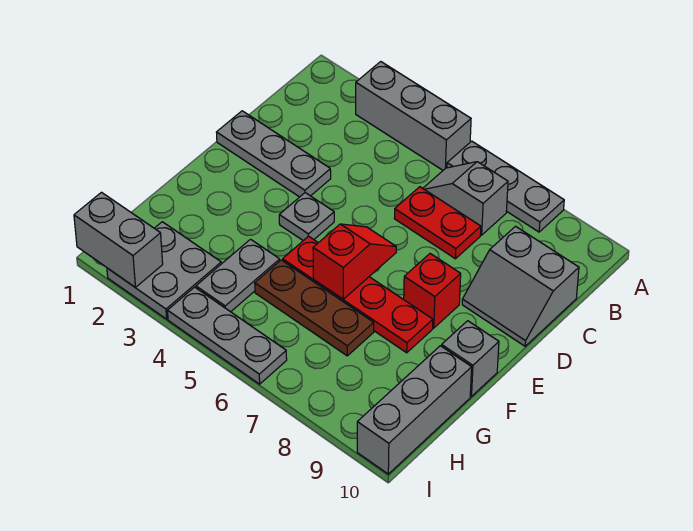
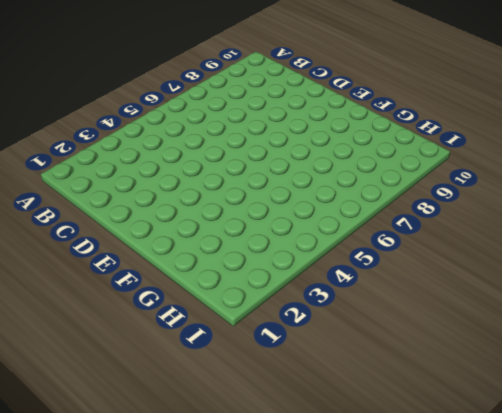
none -> grey 1x3 brick [356,62,471,170]
none -> grey 1x3 plate [447,141,564,232]
none -> grey 1x2 slope [423,162,508,235]

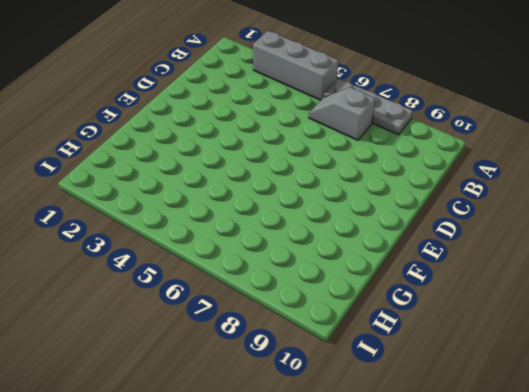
none -> red 1x2 plate [394,187,481,259]
none -> grey 2x2 slope [462,226,579,346]
none -> grey 1x3 plate [216,111,331,197]

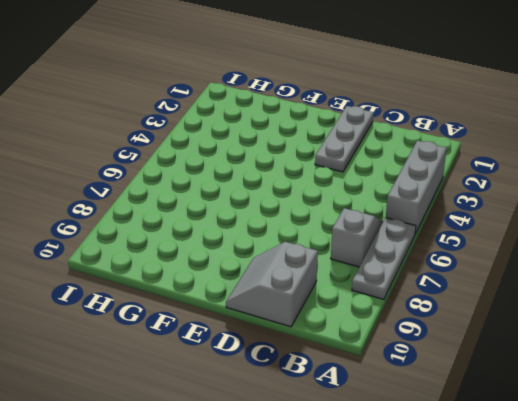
none -> red 1x2 plate [394,187,481,259]
none -> grey 1x1 plate [279,193,334,241]
none -> red 1x1 brick [404,254,461,328]

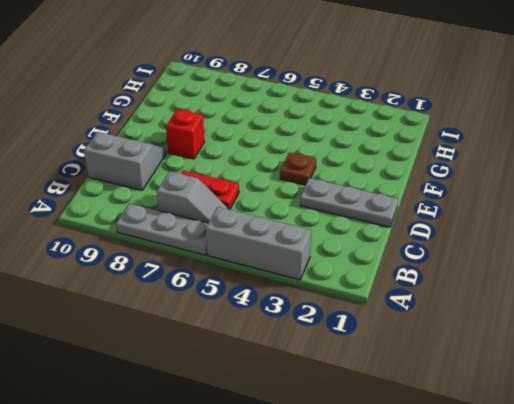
brown 1x1 plate [280,152,316,185] -> grey 1x1 plate [279,193,334,241]
none -> red 1x4 plate [283,236,433,353]
none -> grey 1x1 brick [442,321,499,397]
none -> grey 1x2 plate [196,239,280,312]

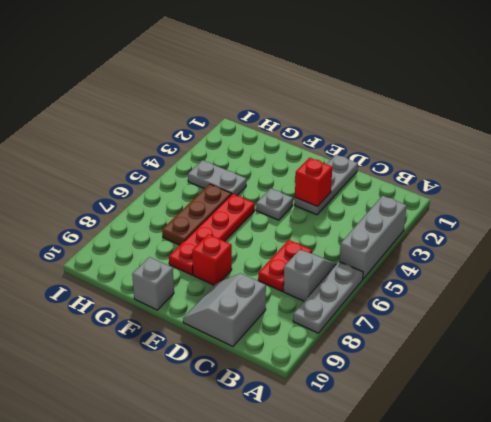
red 1x1 brick [295,158,332,207] -> none
none -> grey 1x3 brick [357,346,472,474]
none -> grey 2x2 plate [107,222,221,319]
none -> grey 1x3 plate [168,287,287,384]

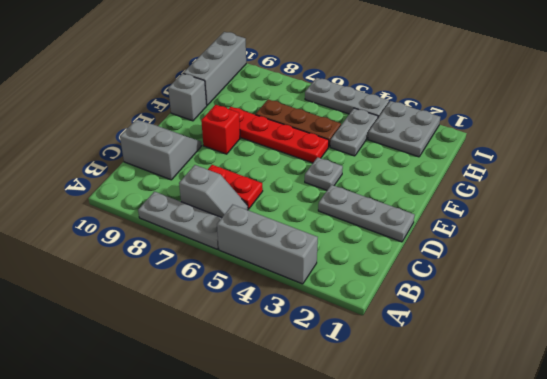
none -> red 1x2 slope [313,224,396,299]
none -> grey 1x2 brick [74,192,163,287]

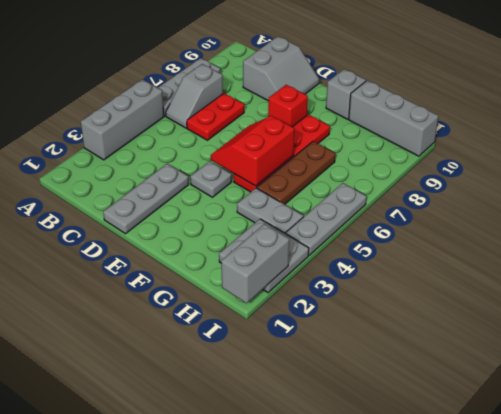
red 2x2 slope [211,116,294,186] -> red 1x2 slope [313,224,396,299]

